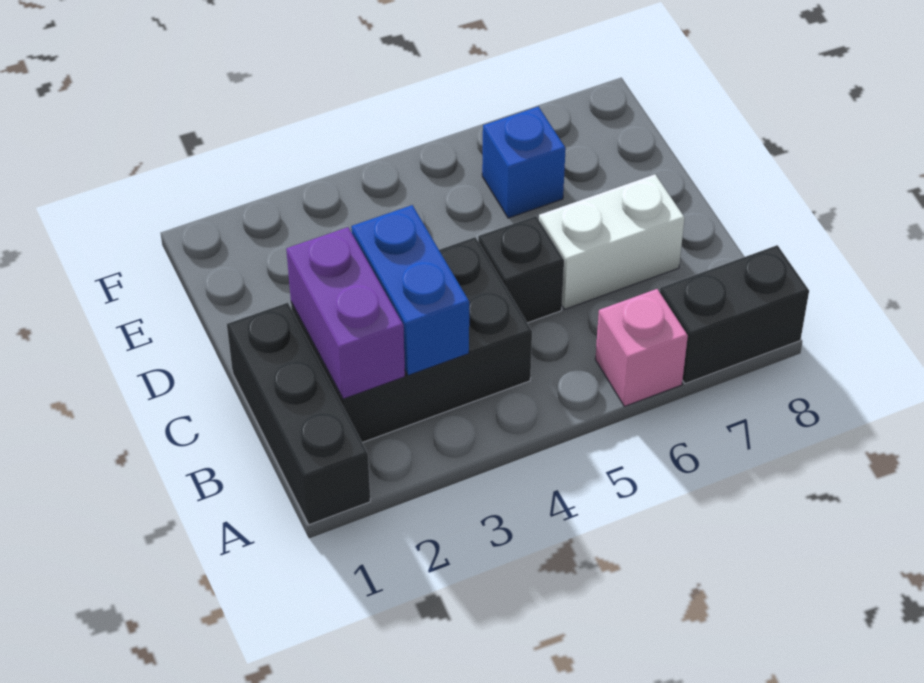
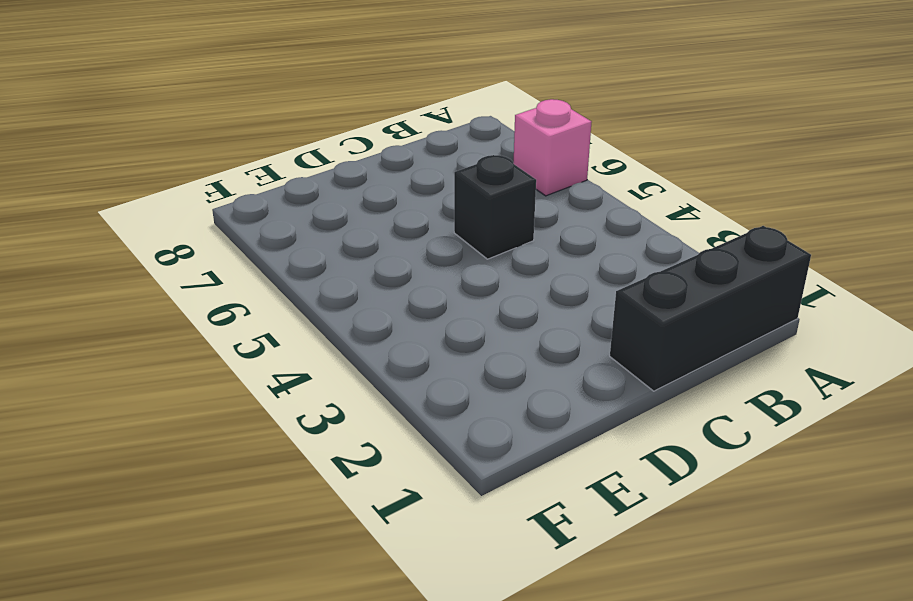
none -> black 1x2 brick [660,245,809,384]
none -> black 2x3 brick [291,237,532,443]

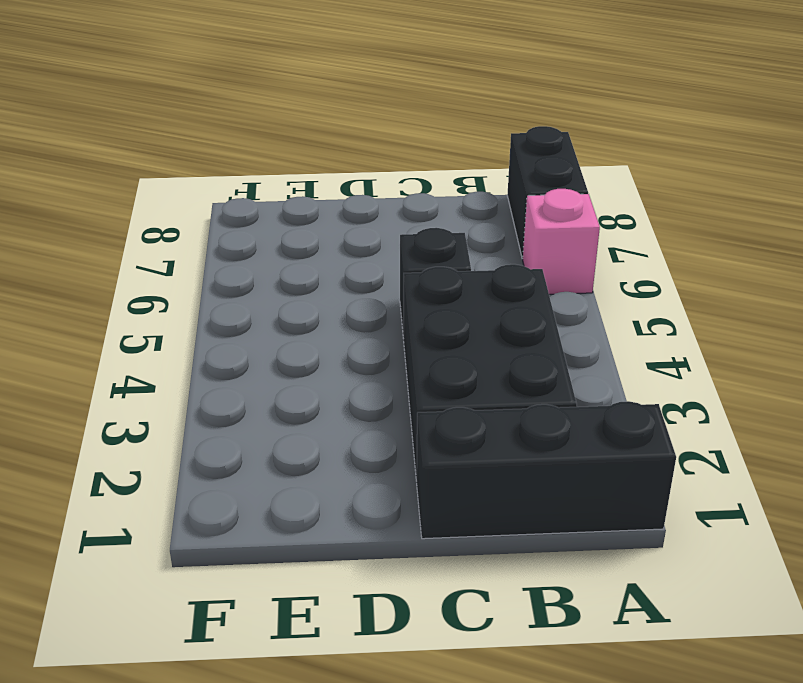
none -> white 1x2 brick [539,174,684,309]
none -> blue 1x1 brick [482,107,566,218]

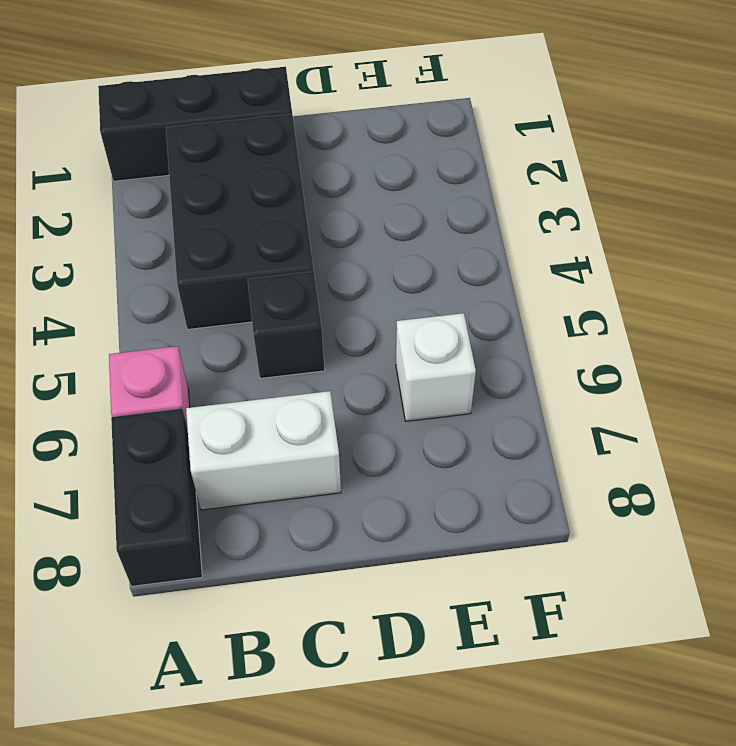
white 1x2 brick [186,391,341,510] -> white 1x2 brick turned to [539,174,684,309]
white 1x1 brick [396,313,476,421] -> blue 1x1 brick [482,107,566,218]
none -> purple 1x2 brick [286,227,405,399]
none -> blue 1x2 brick [351,205,469,375]

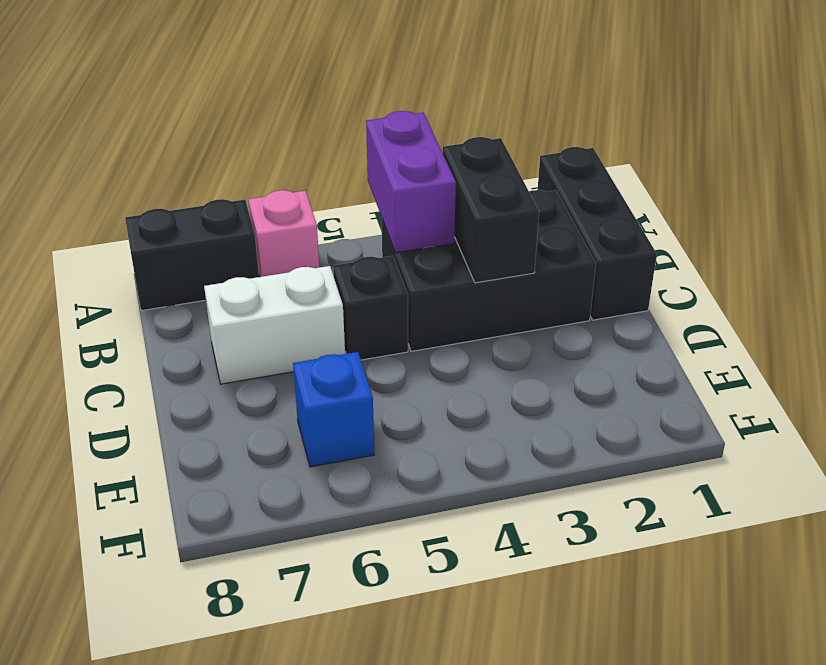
purple 1x2 brick [366,111,456,253] -> purple 1x2 brick moved to [286,227,405,399]
black 1x2 brick [443,137,539,283] -> blue 1x2 brick [351,205,469,375]

